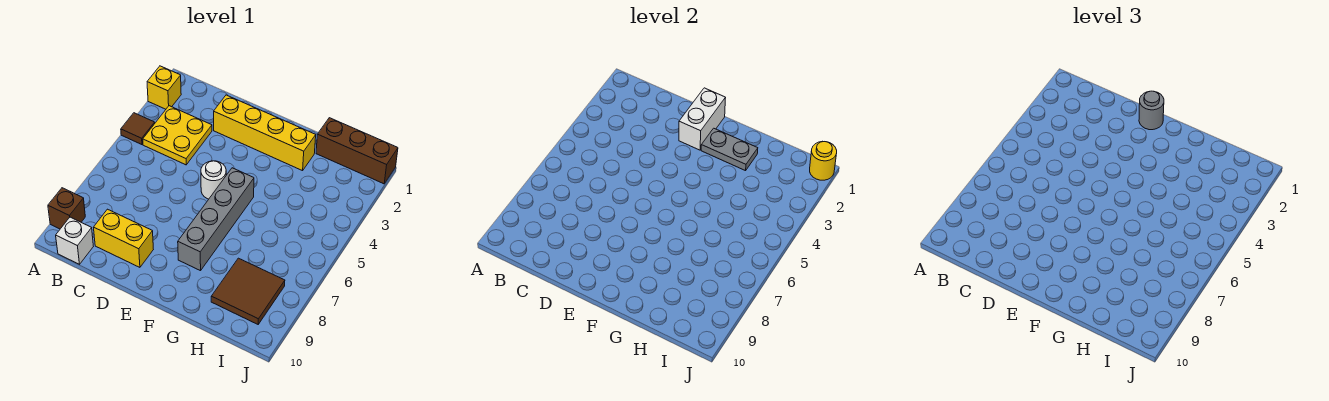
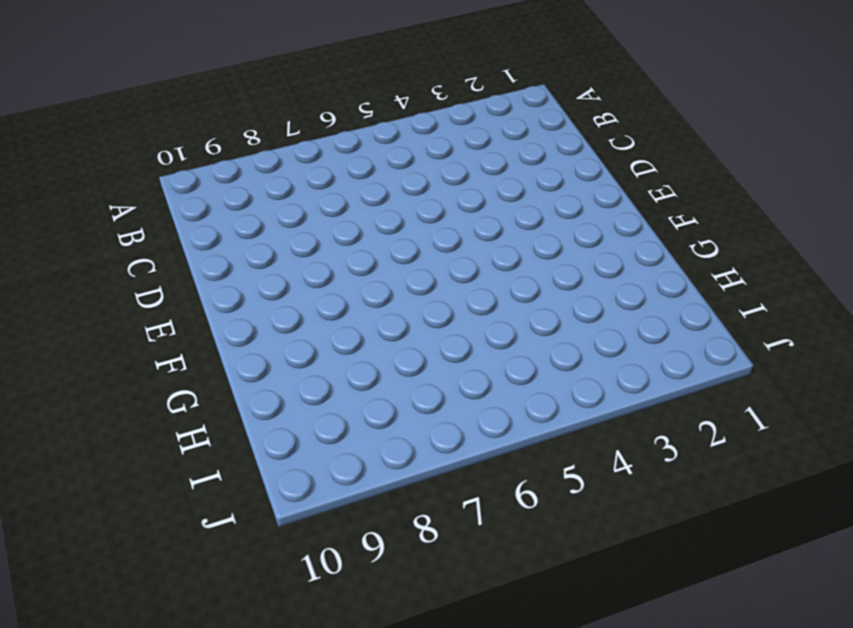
none -> yellow 1x1 brick [147,66,181,109]
none -> brown 1x1 tile [121,113,155,145]
none -> brown 1x1 brick [48,188,85,229]

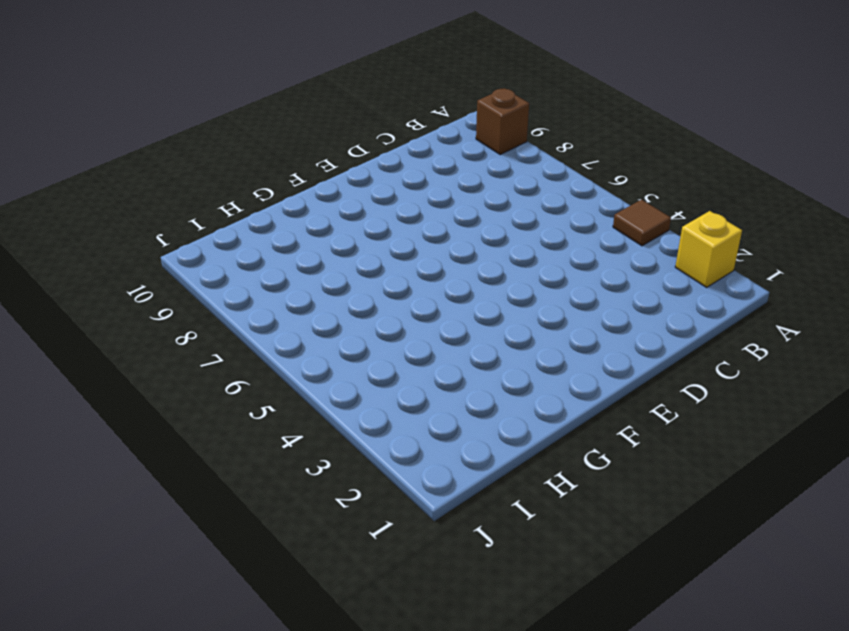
none -> yellow 2x2 plate [143,106,212,165]
none -> white 1x1 brick [56,217,93,264]
none -> yellow 1x2 brick [93,209,153,267]

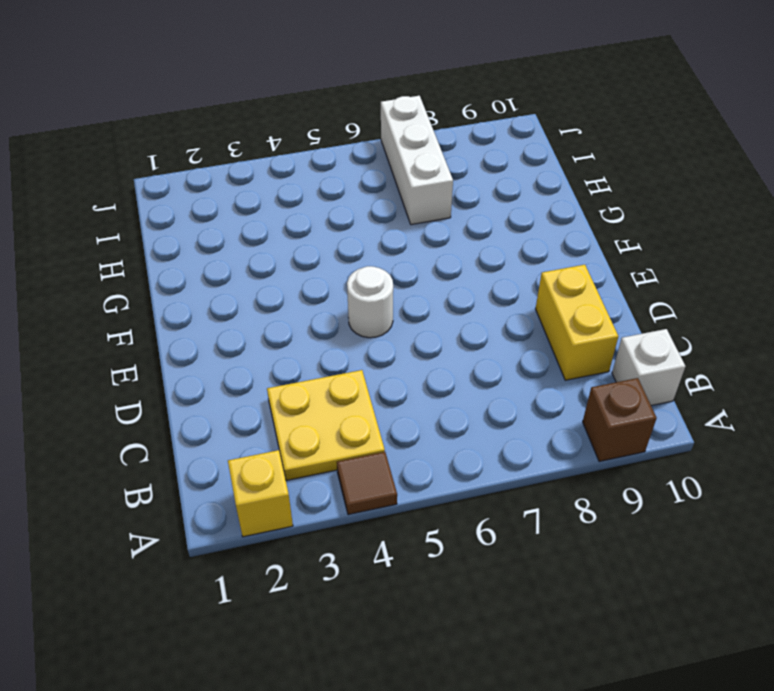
white 1x3 brick [381,96,453,225] -> none
none -> yellow 1x4 brick [214,95,316,171]
none -> grey 1x4 brick [178,168,254,271]
none -> brown 1x3 brick [316,118,398,184]

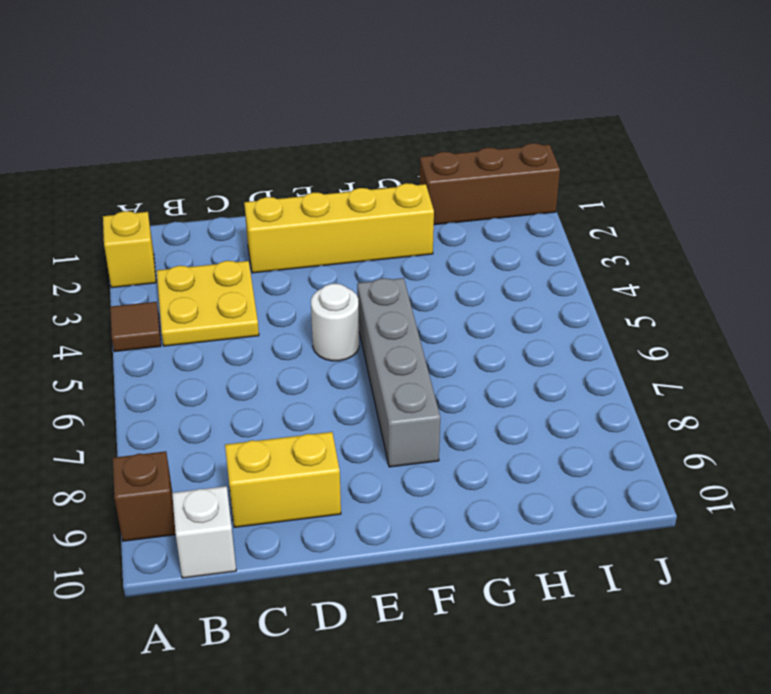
none -> brown 2x2 tile [211,258,285,324]
none -> white 1x2 brick [679,88,725,150]
none -> grey 1x2 plate [701,128,758,171]

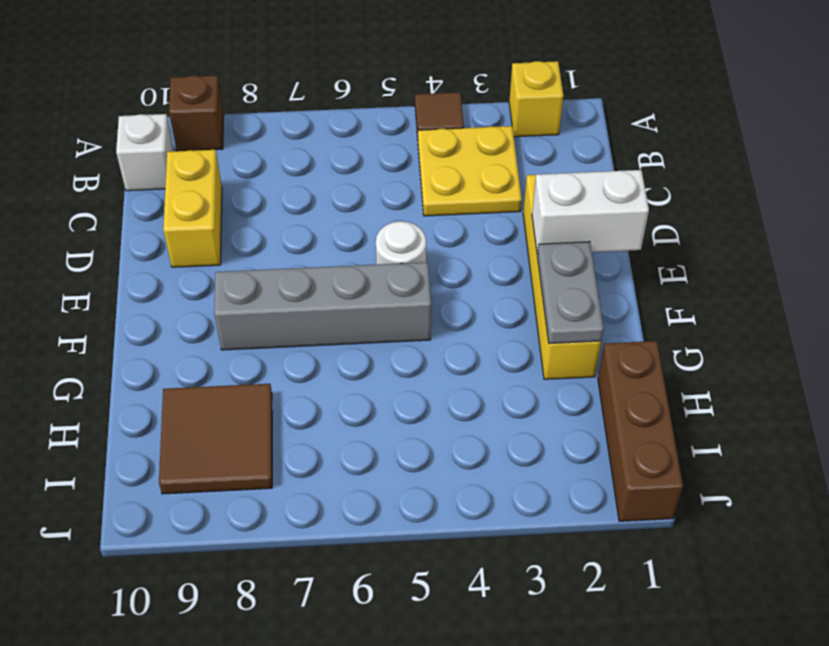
none -> yellow 1x1 round brick [810,141,837,180]
none -> grey 1x1 round brick [1139,91,1164,130]

